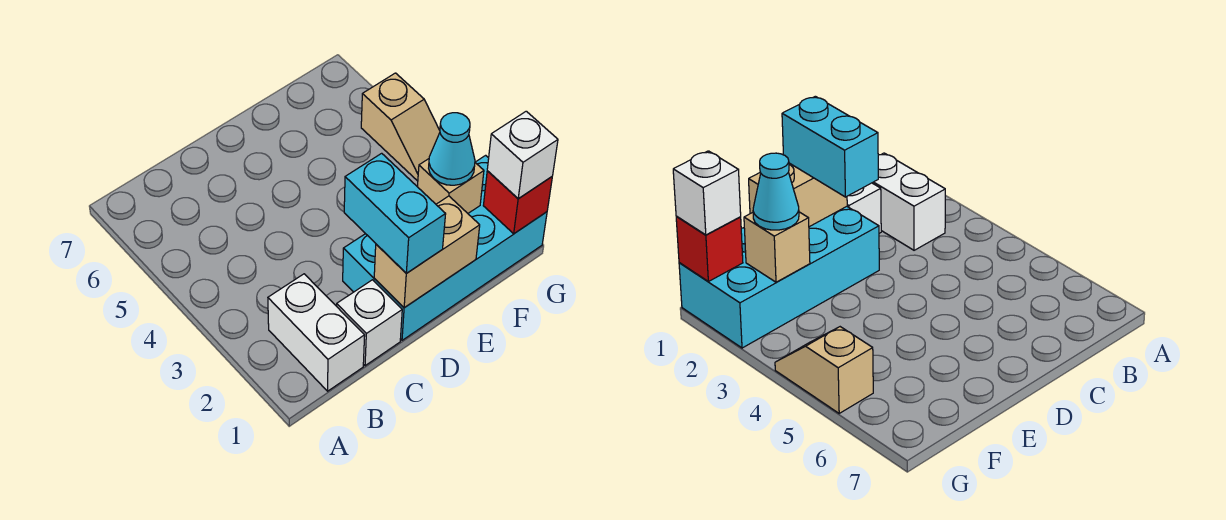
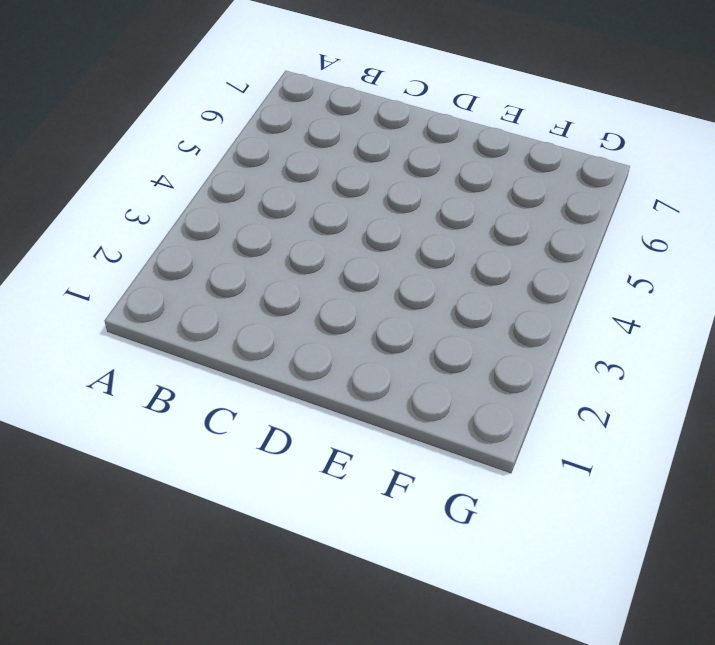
none -> white 1x2 brick [268,274,365,391]
none -> white 1x1 brick [337,280,402,366]

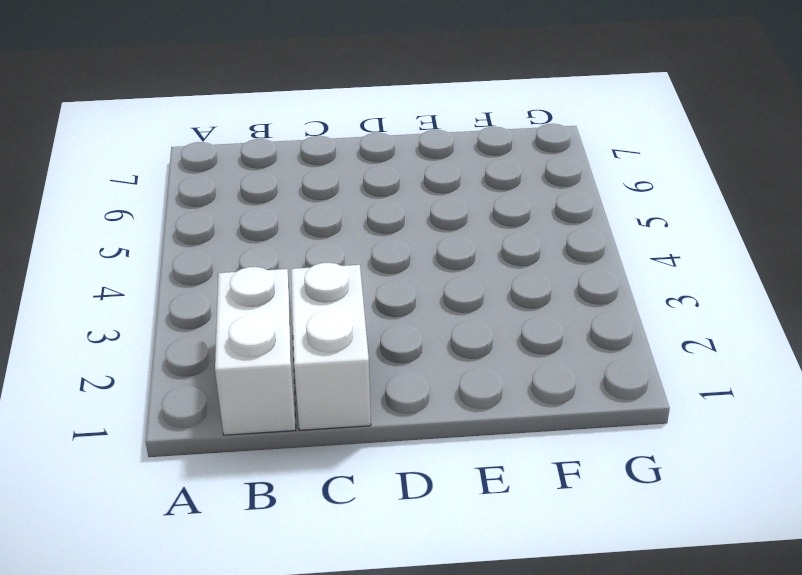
white 1x2 brick [291,263,371,430] -> white 1x1 brick [337,280,402,366]
none -> cyan 2x4 brick [343,155,547,340]
none -> tan 1x2 slope [361,73,440,181]

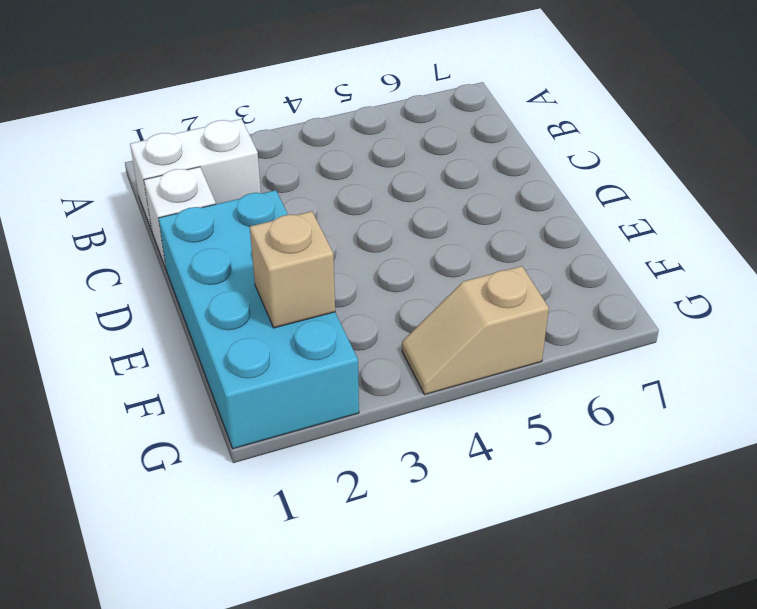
none -> tan 1x2 brick [374,196,480,308]
none -> red 1x1 brick [483,171,552,234]

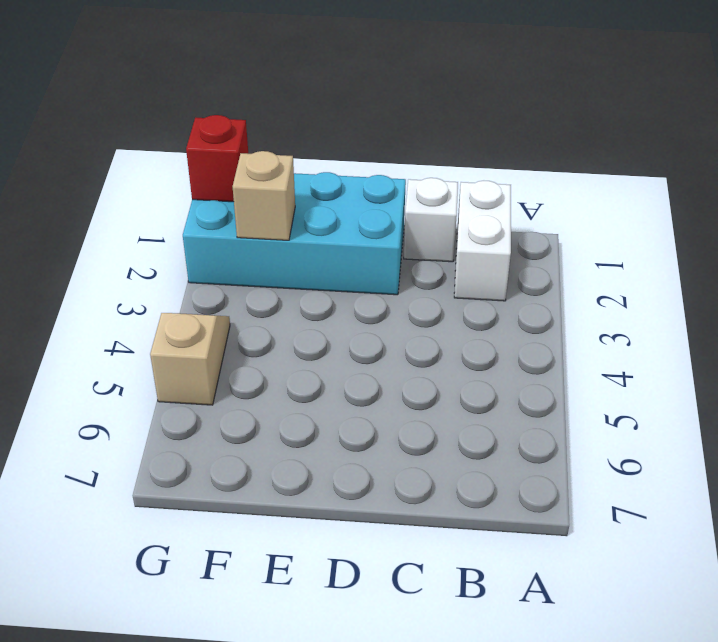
none -> tan 1x2 brick [374,196,480,308]
none -> cyan 1x2 brick [344,153,446,273]

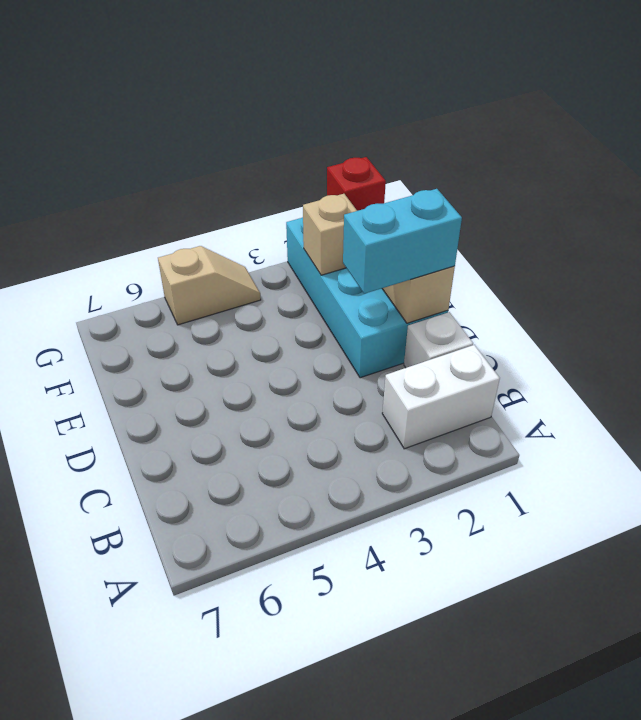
none -> cyan 1x1 cone [429,113,475,185]
none -> white 1x1 brick [487,111,558,199]

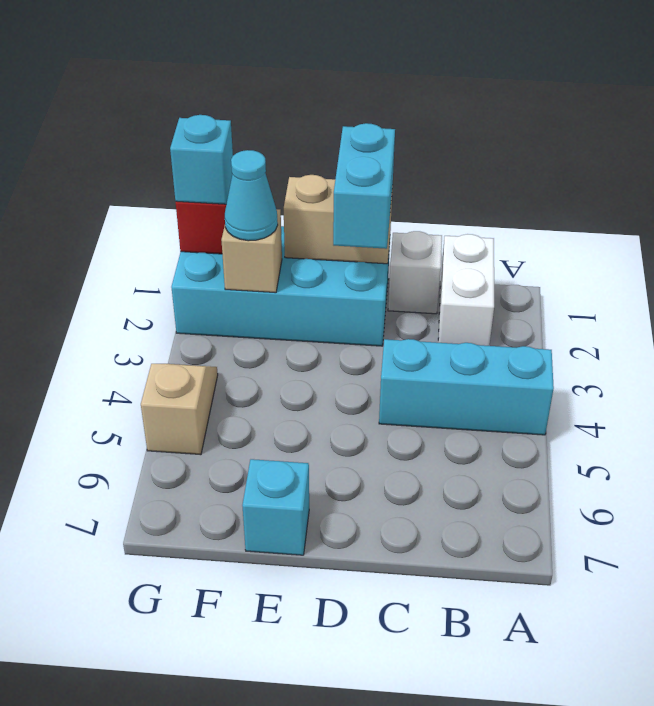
cyan 1x3 brick [379,339,554,435] -> none
cyan 1x1 brick [242,459,309,555] -> none
cyan 1x1 brick [170,115,233,204] -> white 1x1 brick [487,111,558,199]

